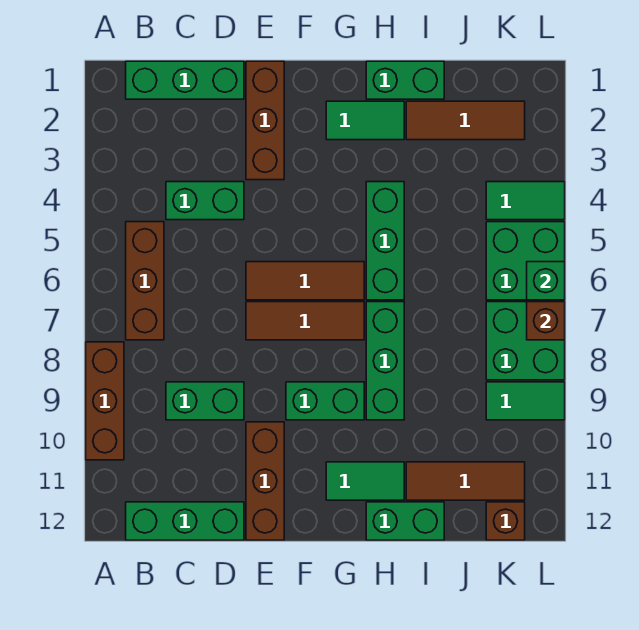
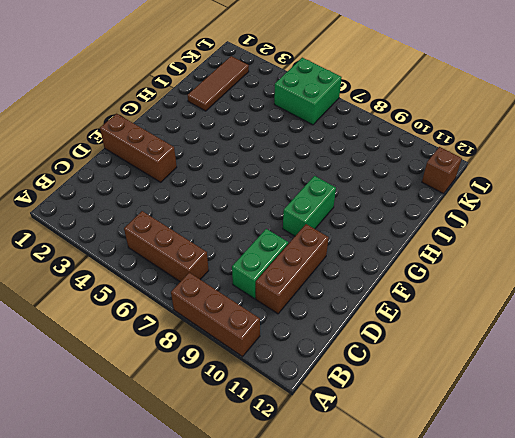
brown 1x3 brick [256,224,329,314] -> brown 1x3 brick turned to [246,422,284,540]
none -> green 1x3 brick [126,61,244,99]
none -> green 1x3 brick [126,502,244,540]
none -> green 1x2 brick [166,182,244,220]

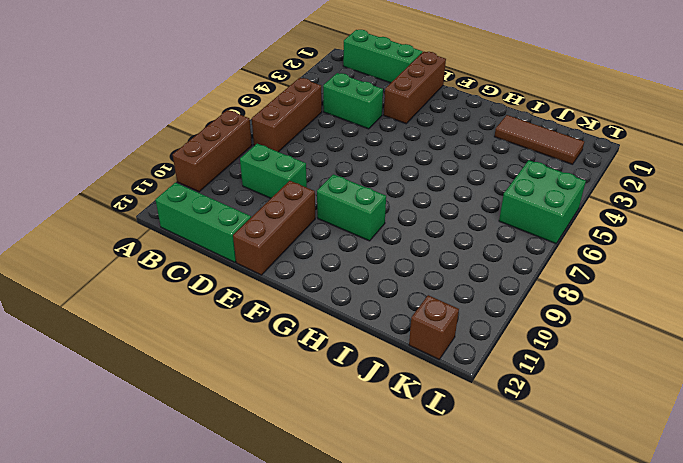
none -> brown 1x3 tile [246,262,364,300]
none -> brown 1x3 tile [246,302,364,340]
none -> green 1x2 tile [326,101,404,140]

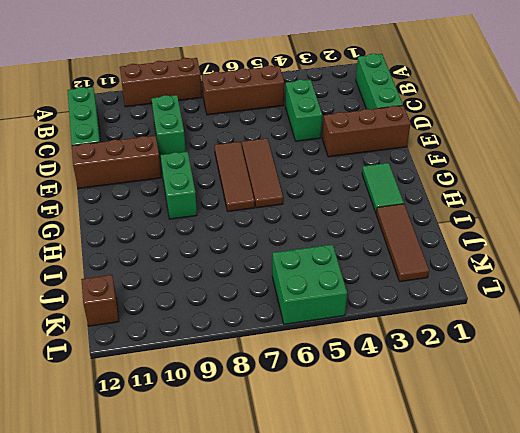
none -> green 1x2 tile [326,462,404,500]
none -> green 1x2 brick [366,61,444,99]
none -> green 1x3 brick [366,182,404,300]

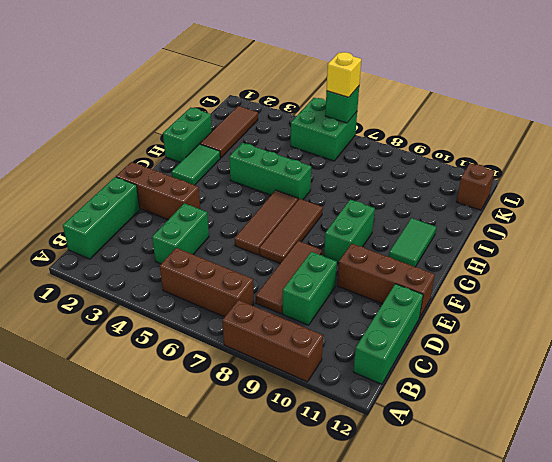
brown 1x3 tile [256,241,322,314] -> brown 1x3 tile moved to [406,462,525,500]
yellow 1x1 brick [327,52,361,97] -> none
none -> green 1x3 brick [366,302,404,420]
none -> green 1x2 brick [366,502,444,540]
none -> green 1x2 tile [486,182,565,220]

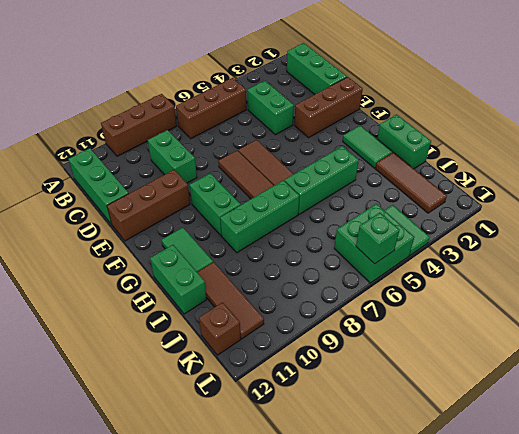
none -> green 2x2 brick [486,302,565,380]
none -> green 1x2 tile [486,382,565,420]
none -> brown 1x1 brick [527,302,565,340]

